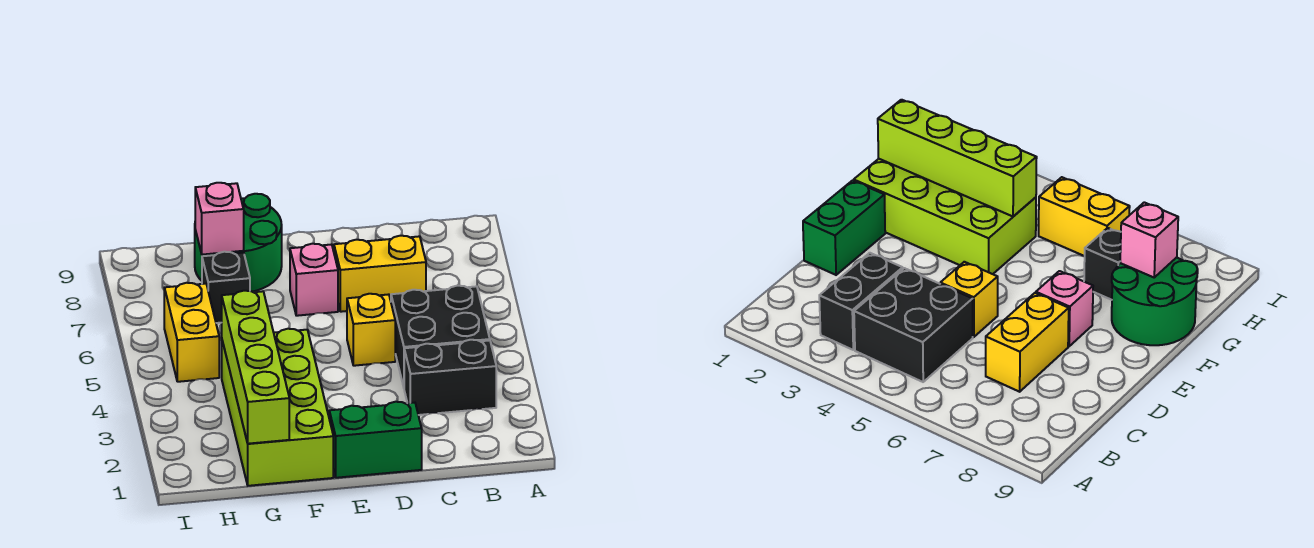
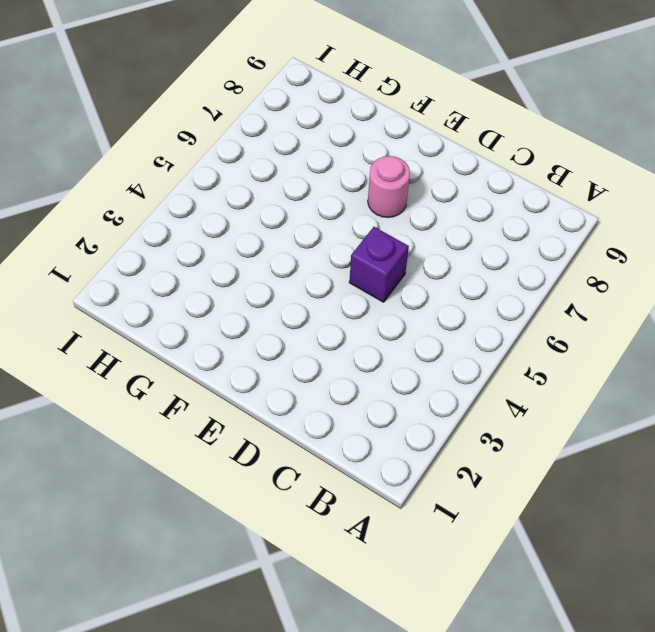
purple 1x1 brick [349,227,409,302] -> yellow 1x1 brick [347,294,395,366]
pink 1x1 round brick [368,156,410,218] -> pink 1x1 brick [290,244,338,316]
none -> black 1x2 brick [404,340,496,415]
none -> black 2x2 brick [391,286,490,387]
none -> yellow 1x2 brick [334,236,426,312]

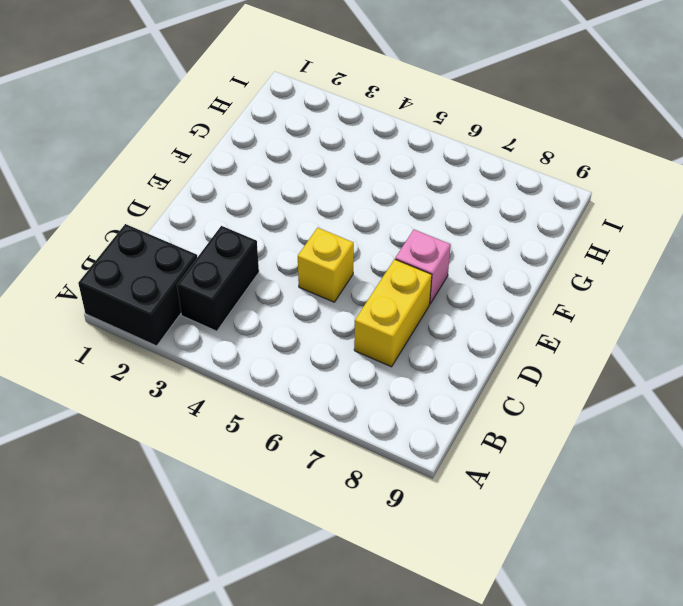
black 2x2 brick [78,224,197,346] -> black 2x2 brick moved to [391,286,490,387]
none -> green 1x2 brick [329,402,422,478]
none -> lime 2x4 brick [222,329,333,486]
none -> green 2x2 round brick [195,194,282,292]

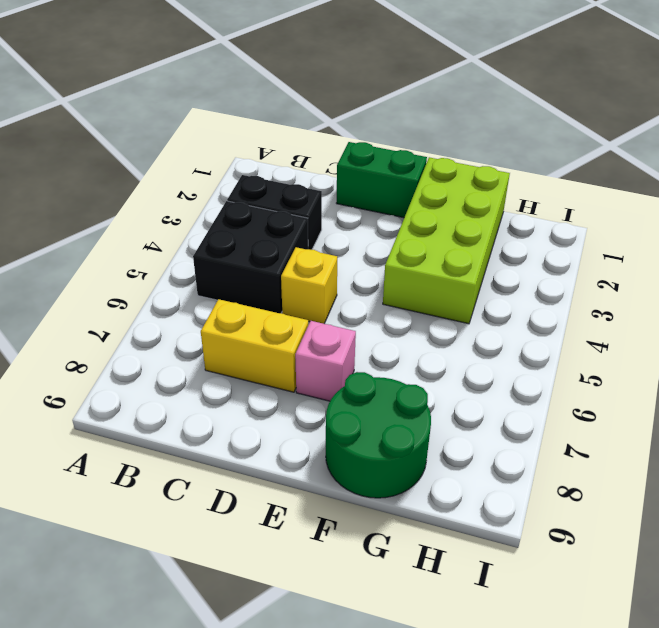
none -> black 1x1 brick [202,252,250,323]
none -> yellow 1x2 brick [164,283,219,382]
none -> lime 1x4 brick [222,291,289,444]

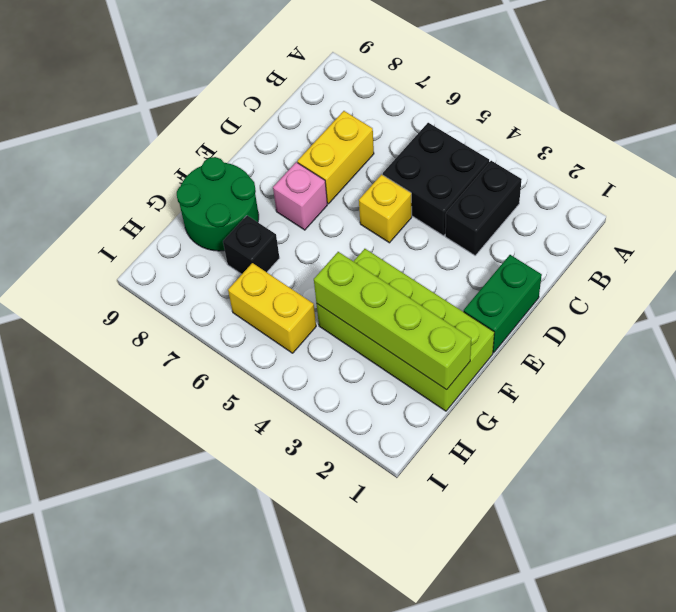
none -> pink 1x1 brick [195,183,244,255]

